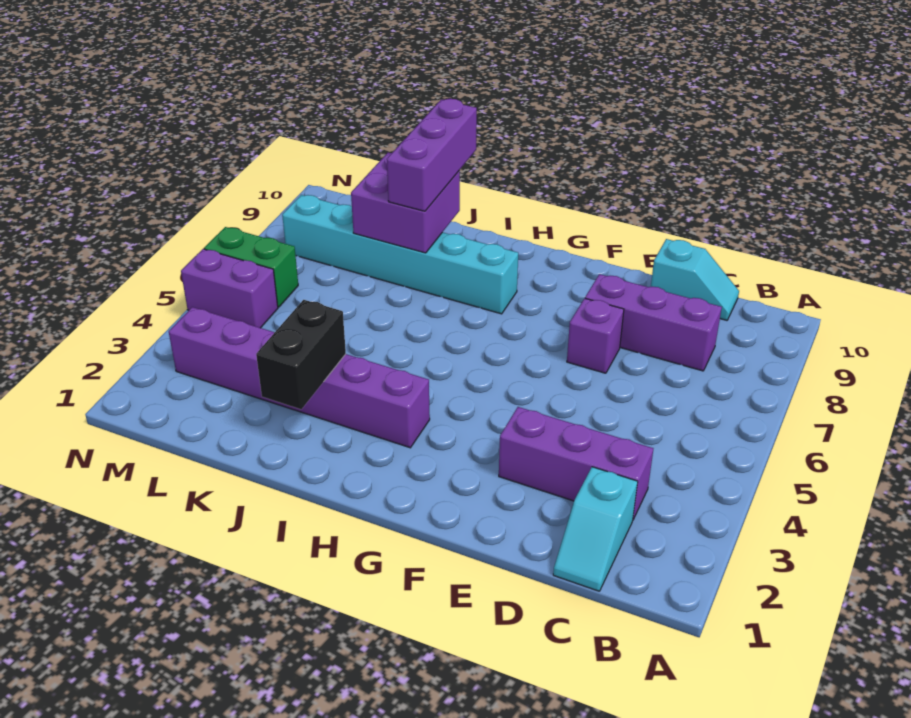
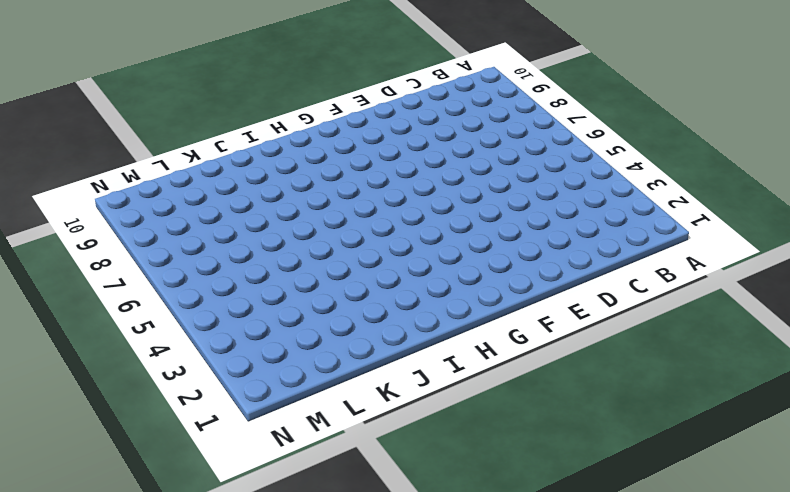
none -> cyan 1x2 slope [553,467,638,591]
none -> purple 1x3 brick [499,407,653,519]
none -> purple 1x3 brick [585,274,722,371]

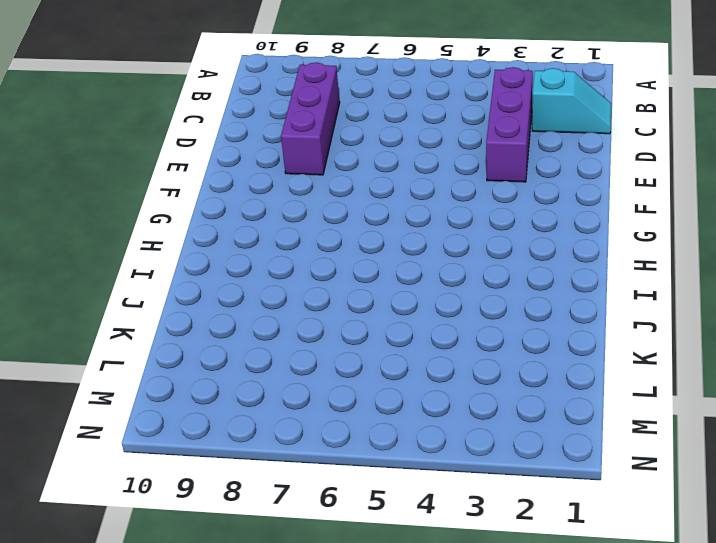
none -> cyan 1x2 slope [651,239,739,320]
none -> purple 1x1 brick [567,298,624,373]
none -> purple 1x6 brick [169,307,430,448]

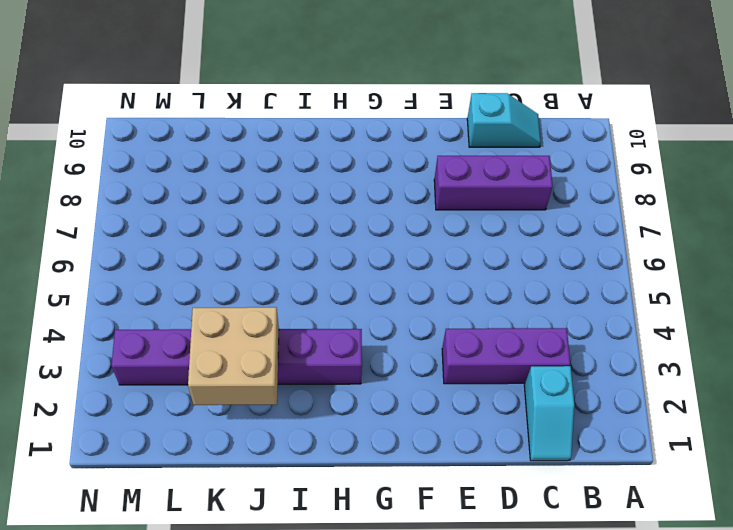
tan 2x2 brick [188,307,279,405] -> black 1x2 brick [256,300,346,409]
none -> purple 1x1 brick [567,298,624,373]
none -> cyan 1x6 brick [282,195,518,314]
none -> purple 1x2 brick [181,249,278,328]

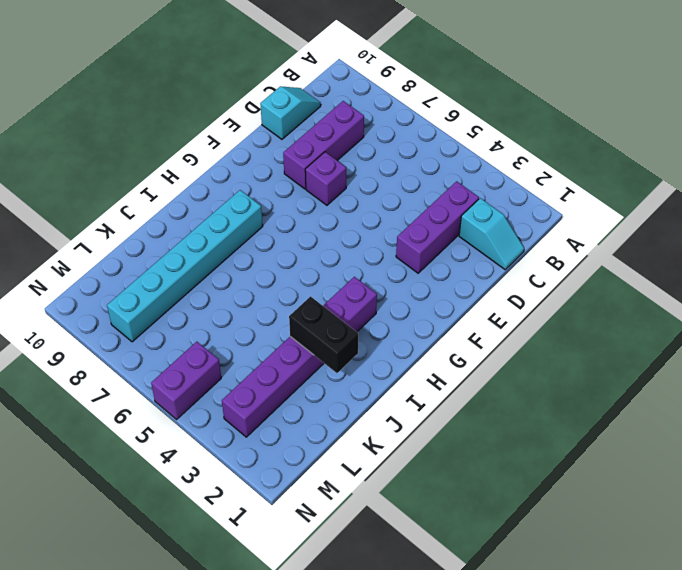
none -> green 1x2 brick [204,227,298,307]
none -> purple 2x2 brick [351,153,460,253]
none -> purple 1x3 brick [387,99,477,211]

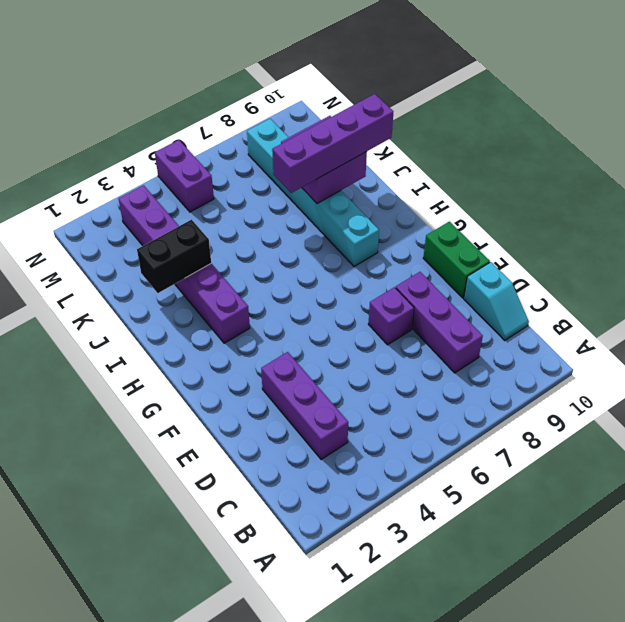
green 1x2 brick [423,222,490,298] -> green 1x2 brick moved to [204,227,298,307]
purple 1x4 brick [272,94,393,193] -> purple 1x3 brick [387,99,477,211]
none -> cyan 1x2 slope [553,467,638,591]

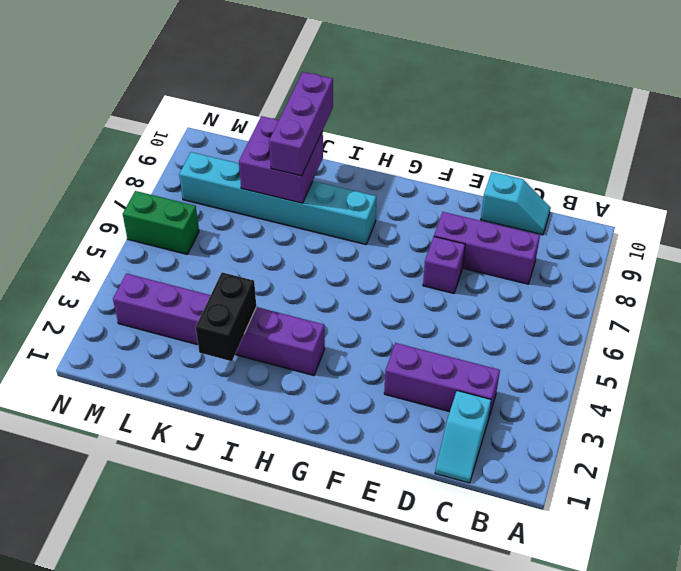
none -> purple 1x2 brick [181,249,278,328]

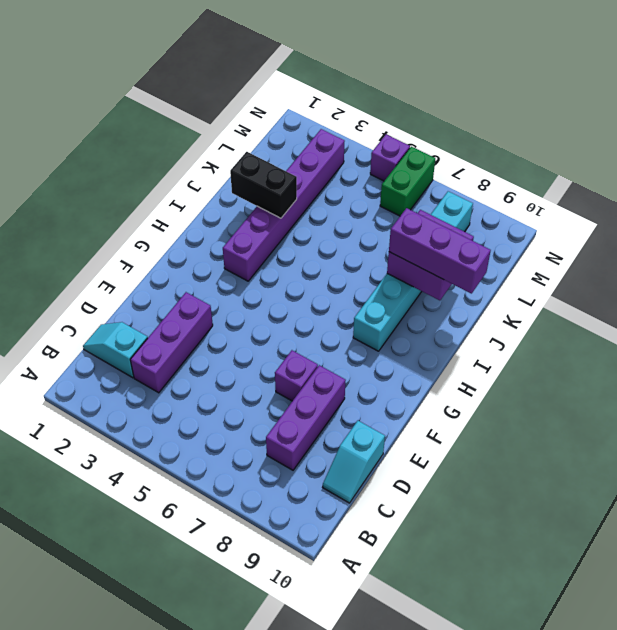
purple 1x1 brick [370,134,410,181] -> purple 1x2 brick [181,249,278,328]

